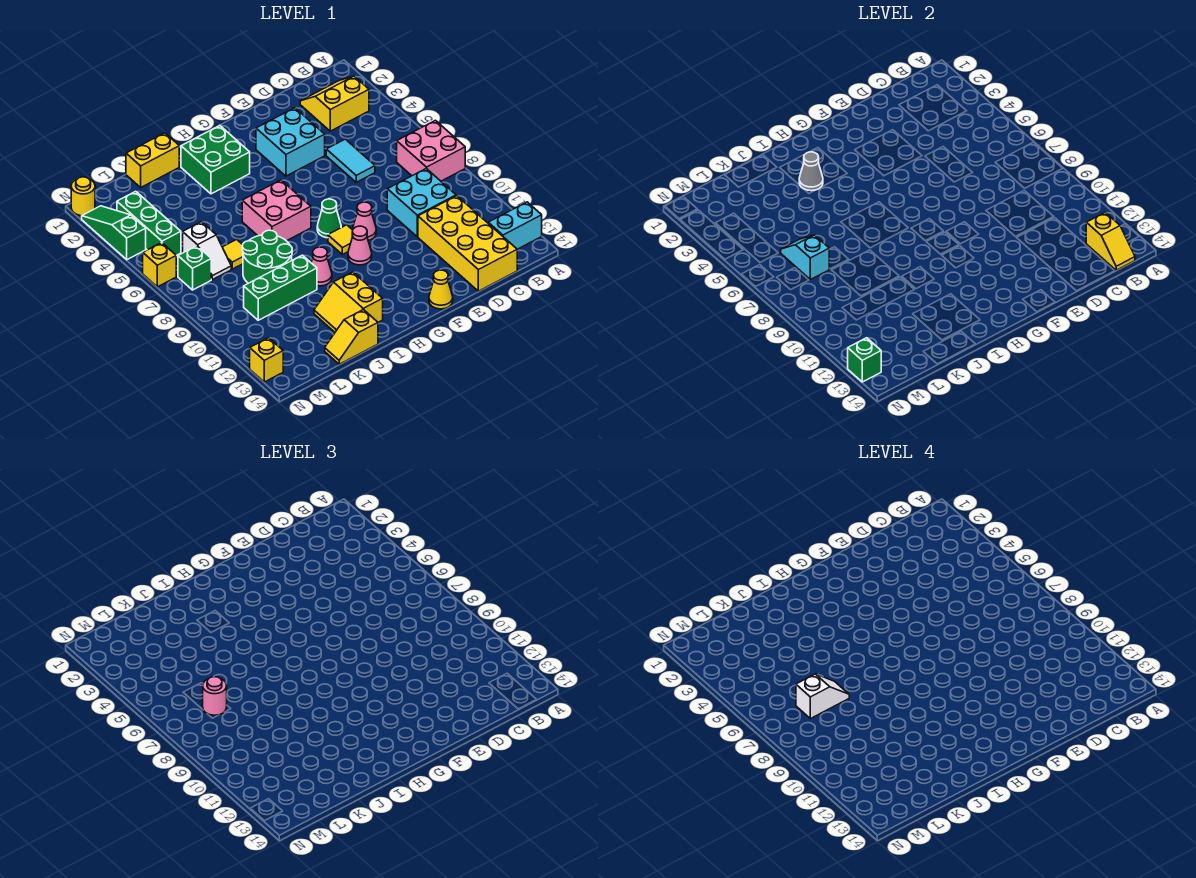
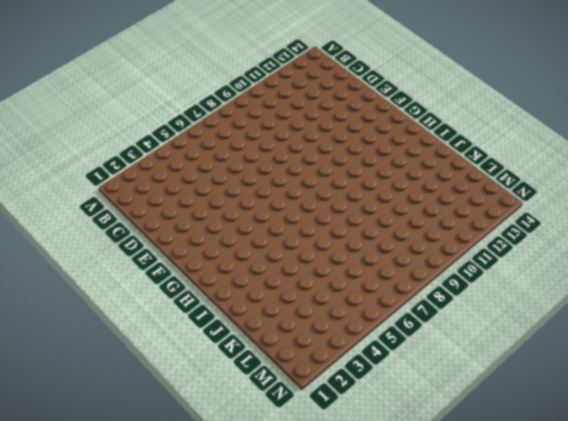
none -> pink 2x2 brick [397,120,465,181]
none -> cyan 1x2 brick [488,202,542,249]
none -> yellow 2x2 slope [300,76,369,131]
none -> cyan 2x2 brick [387,169,456,237]

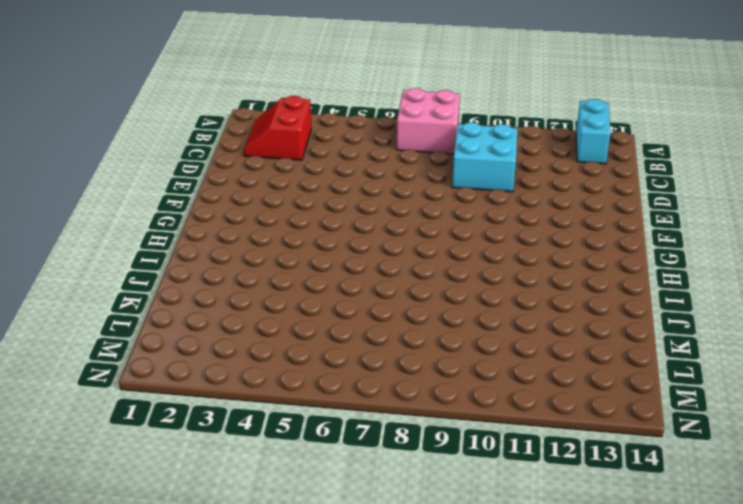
red 2x2 slope [244,96,311,160] -> yellow 2x2 slope [300,76,369,131]
none -> yellow 2x4 brick [418,196,517,291]
none -> cyan 1x2 tile [326,139,375,182]
none -> cyan 2x2 brick [256,108,325,176]
none -> pink 1x1 cone [353,202,376,241]

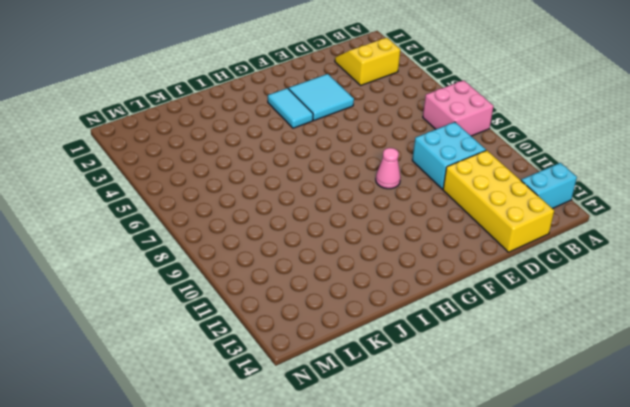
cyan 2x2 tile [288,74,354,120] -> cyan 2x2 brick [256,108,325,176]
cyan 1x2 tile [268,88,313,128] -> cyan 1x2 tile moved to [326,139,375,182]
none -> yellow 1x1 cone [429,270,453,309]
none -> green 1x1 cone [317,199,341,238]
none -> yellow 1x1 tile [328,225,353,255]
none -> pink 1x1 cone [348,226,372,265]

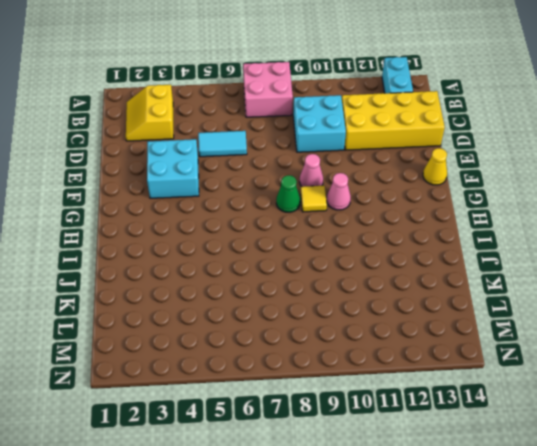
none -> green 2x2 brick [181,126,250,194]
none -> pink 2x2 brick [242,180,311,241]
none -> pink 1x1 cone [311,247,332,286]
none -> yellow 2x2 slope [314,272,383,332]

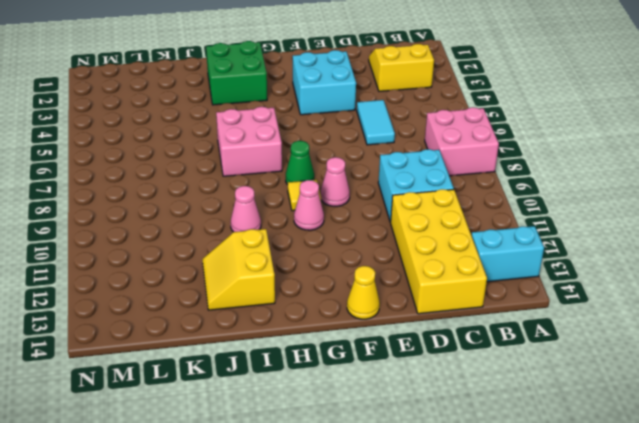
none -> yellow 1x2 brick [126,133,179,187]
none -> green 2x2 round brick [242,230,292,283]
none -> green 1x3 brick [244,255,317,320]
none -> yellow 1x2 slope [325,310,378,364]

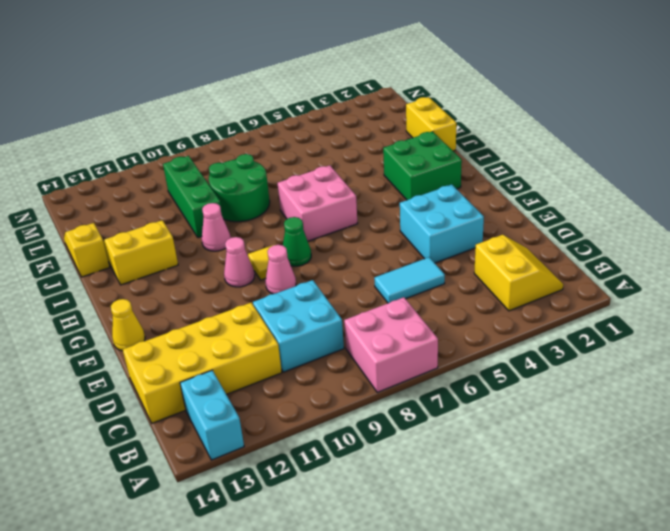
none -> yellow 1x1 tile [223,240,243,269]
none -> white 1x2 slope [183,222,231,280]
none -> green 1x3 brick [117,191,181,255]
none -> green 1x1 brick [178,246,211,290]

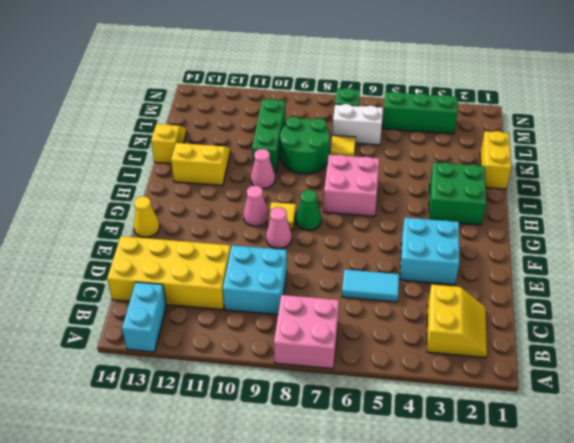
white 1x2 brick [333,104,383,145] -> white 1x2 slope [183,222,231,280]
none -> yellow 1x1 round brick [71,177,95,216]
none -> green 1x3 slope [82,206,146,260]
none -> yellow 1x1 brick [143,243,176,287]
none -> yellow 1x1 brick [250,338,283,382]

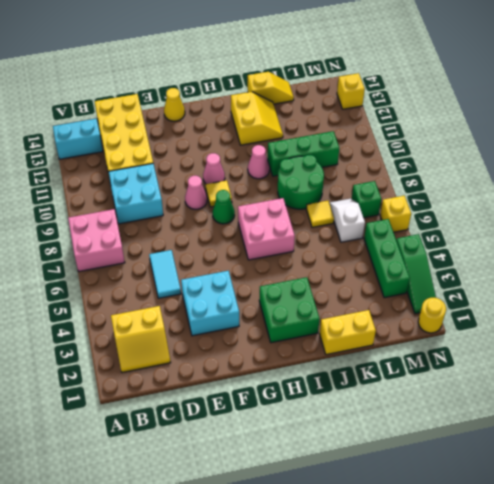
none -> yellow 1x2 slope [1086,212,1135,270]
none -> grey 1x1 cone [799,152,823,191]
none -> cyan 1x2 slope [781,235,830,280]
none -> green 1x1 brick [848,338,881,382]

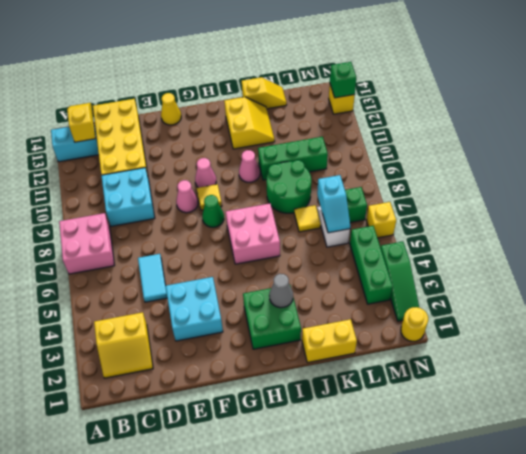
none -> pink 1x1 round brick [203,677,227,715]
none -> white 1x2 slope [796,674,849,719]

